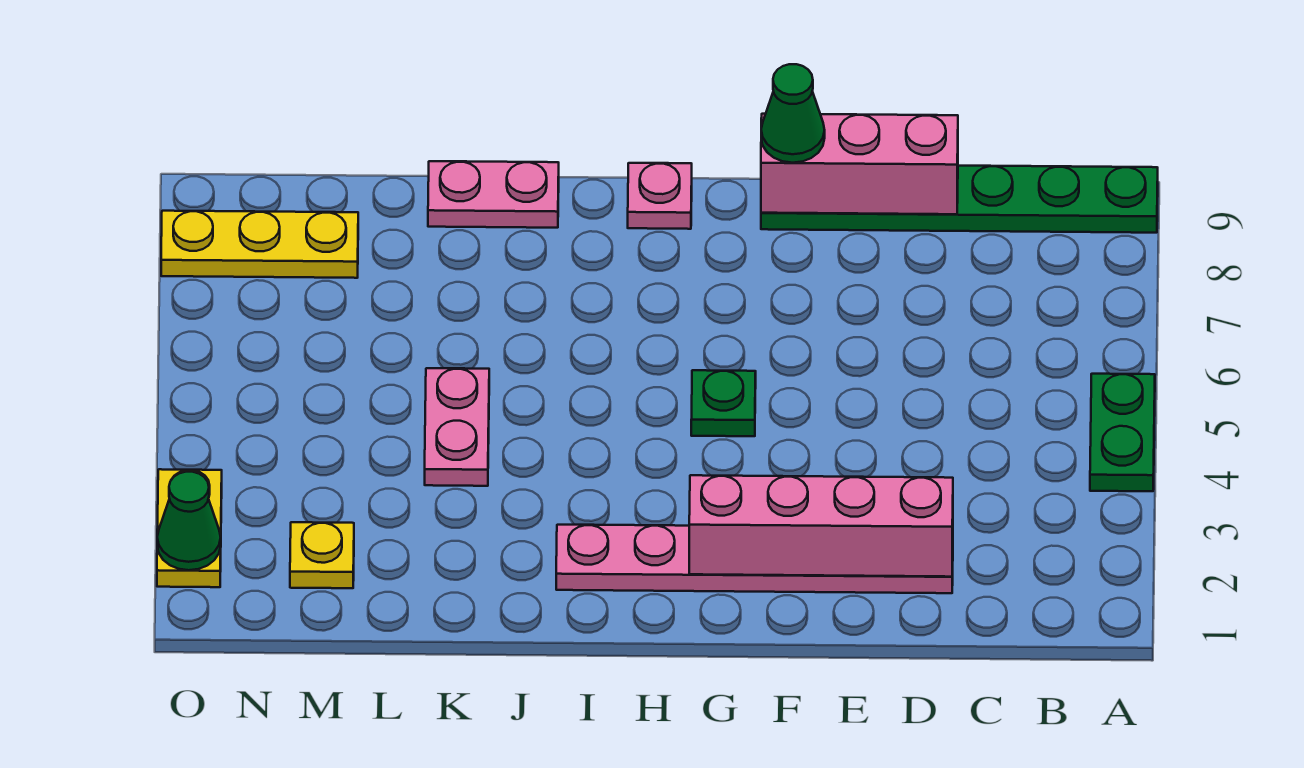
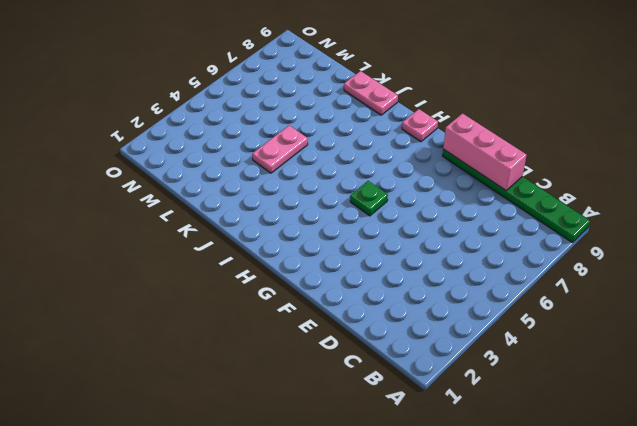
none -> green 1x2 plate [1090,374,1155,491]
none -> pink 1x6 plate [556,525,953,593]
none -> yellow 1x1 plate [290,522,354,588]

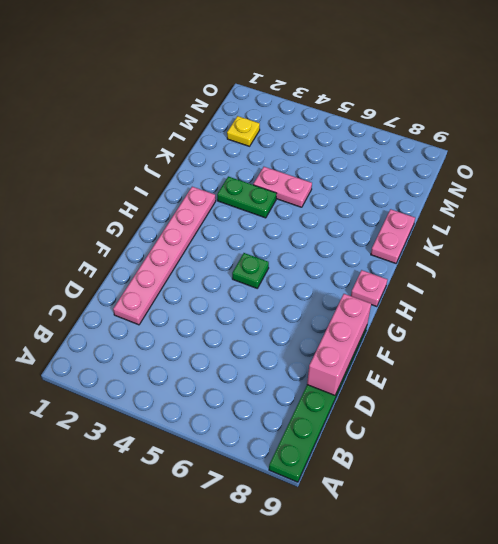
green 1x2 plate [217,176,276,218] -> green 1x2 plate moved to [1090,374,1155,491]
none -> yellow 1x3 plate [161,211,358,278]
none -> yellow 1x2 plate [157,469,222,587]
none -> pink 1x4 brick [689,475,953,577]

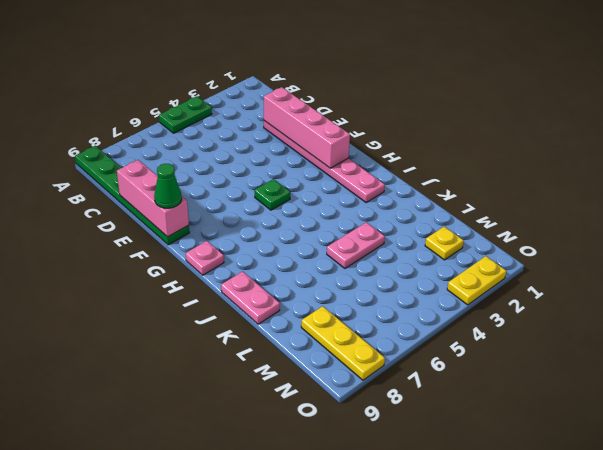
none -> green 1x1 cone [157,472,221,570]

